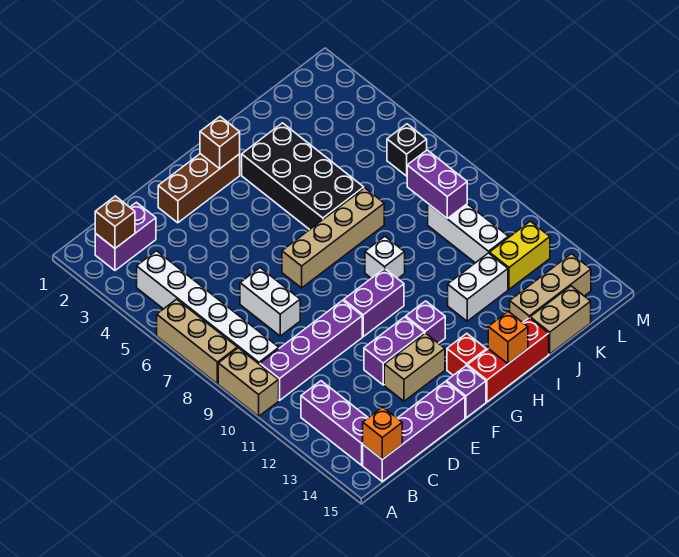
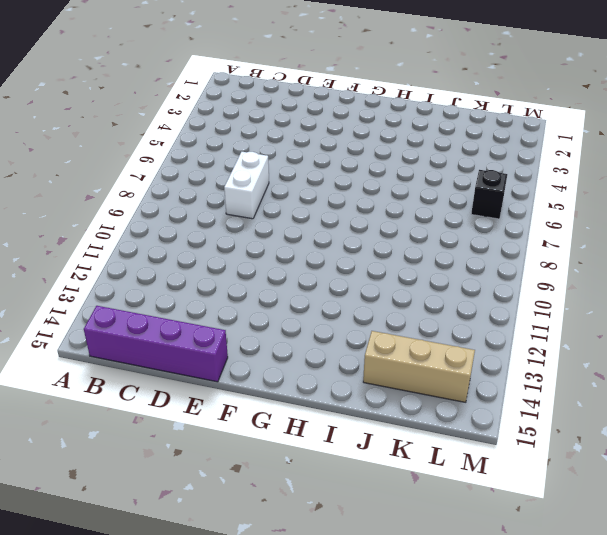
none -> tan 1x3 brick [157,299,237,384]
none -> tan 1x2 brick [218,348,279,416]
none -> purple 1x2 brick [95,202,156,270]
none -> white 1x6 brick [137,251,279,364]

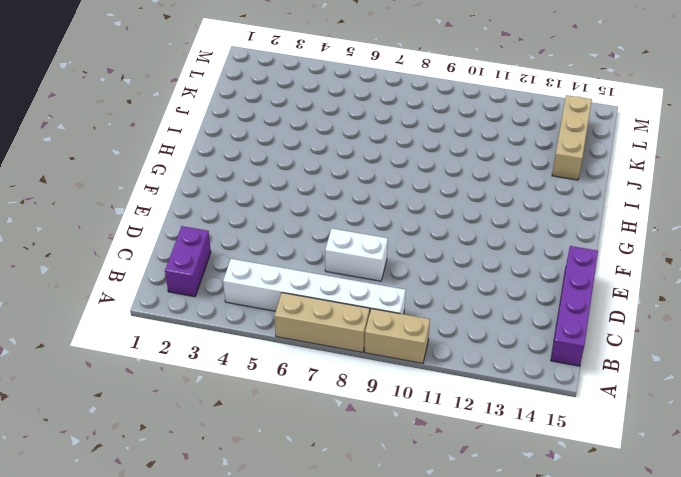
none -> purple 1x4 brick [260,300,362,400]
none -> purple 1x3 brick [301,381,368,465]
none -> brown 1x3 brick [158,154,240,223]
none -> purple 1x2 brick [364,317,424,385]

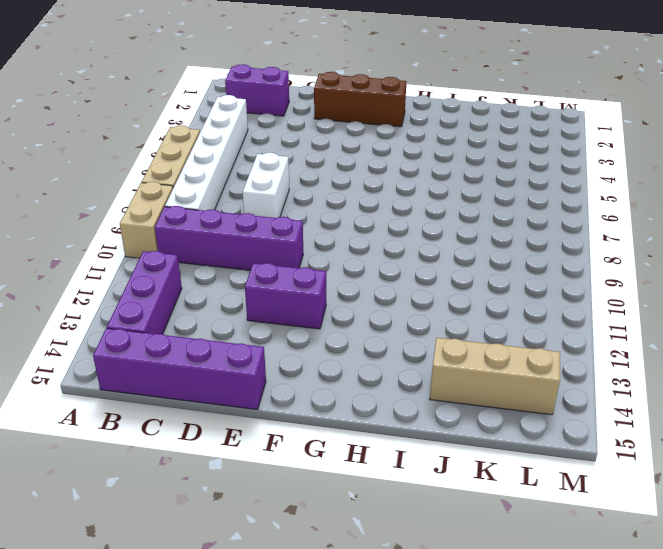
none -> tan 1x2 brick [384,333,445,401]
none -> tan 1x4 brick [282,188,384,288]
none -> purple 1x2 brick [344,268,404,337]
none -> purple 1x1 brick [447,365,486,418]

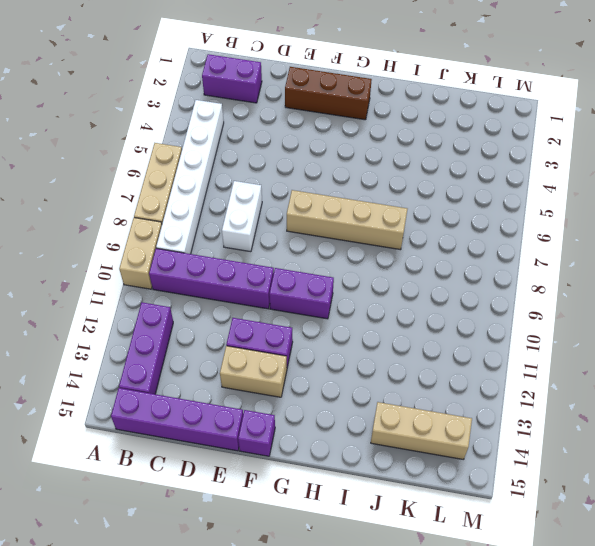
none -> purple 1x1 brick [406,301,445,343]
none -> red 1x1 brick [447,333,486,375]
none -> red 1x3 brick [467,318,549,402]
none -> black 2x4 brick [242,123,364,230]

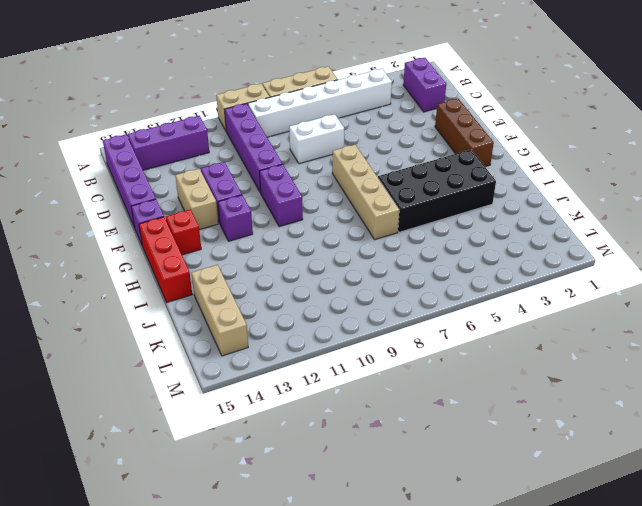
none -> white 1x1 brick [365,236,405,279]
none -> white 1x2 brick [448,253,508,321]
none -> tan 1x2 brick [530,286,591,354]
none -> white 1x3 brick [428,204,508,263]

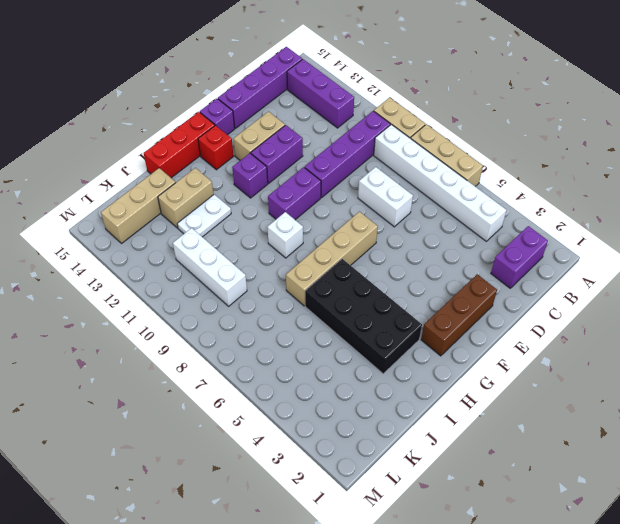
white 1x2 plate [177,194,231,237] -> white 1x2 brick [448,253,508,321]
tan 1x2 brick [158,168,214,228] -> tan 1x2 brick moved to [530,286,591,354]
none -> yellow 1x2 brick [489,221,550,289]
none -> black 1x1 brick [387,124,427,176]
none -> brown 1x1 brick [95,196,135,248]
none -> orange 1x1 brick [363,407,402,459]

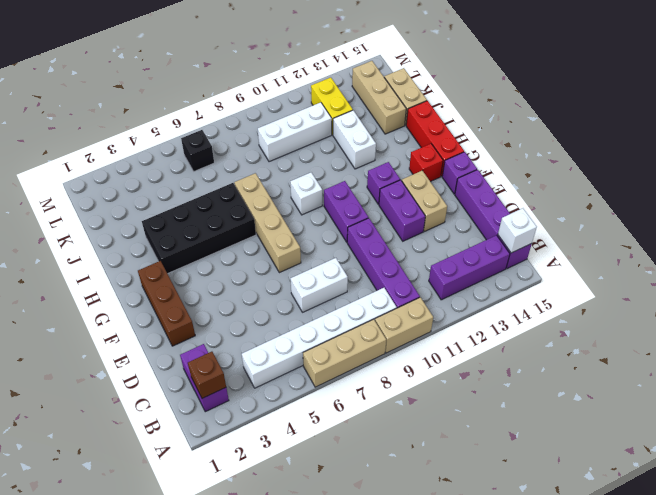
white 1x1 brick [498,208,537,253] -> orange 1x1 brick [363,407,402,459]
none -> brown 1x1 brick [200,117,240,168]
none -> orange 1x1 brick [488,311,528,364]
none -> purple 1x2 brick [407,150,467,219]

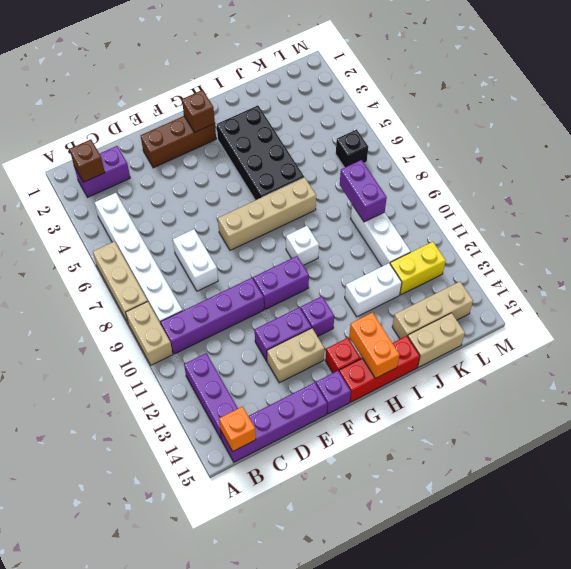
orange 1x2 brick [349,312,399,378] -> orange 1x1 brick [488,311,528,364]

